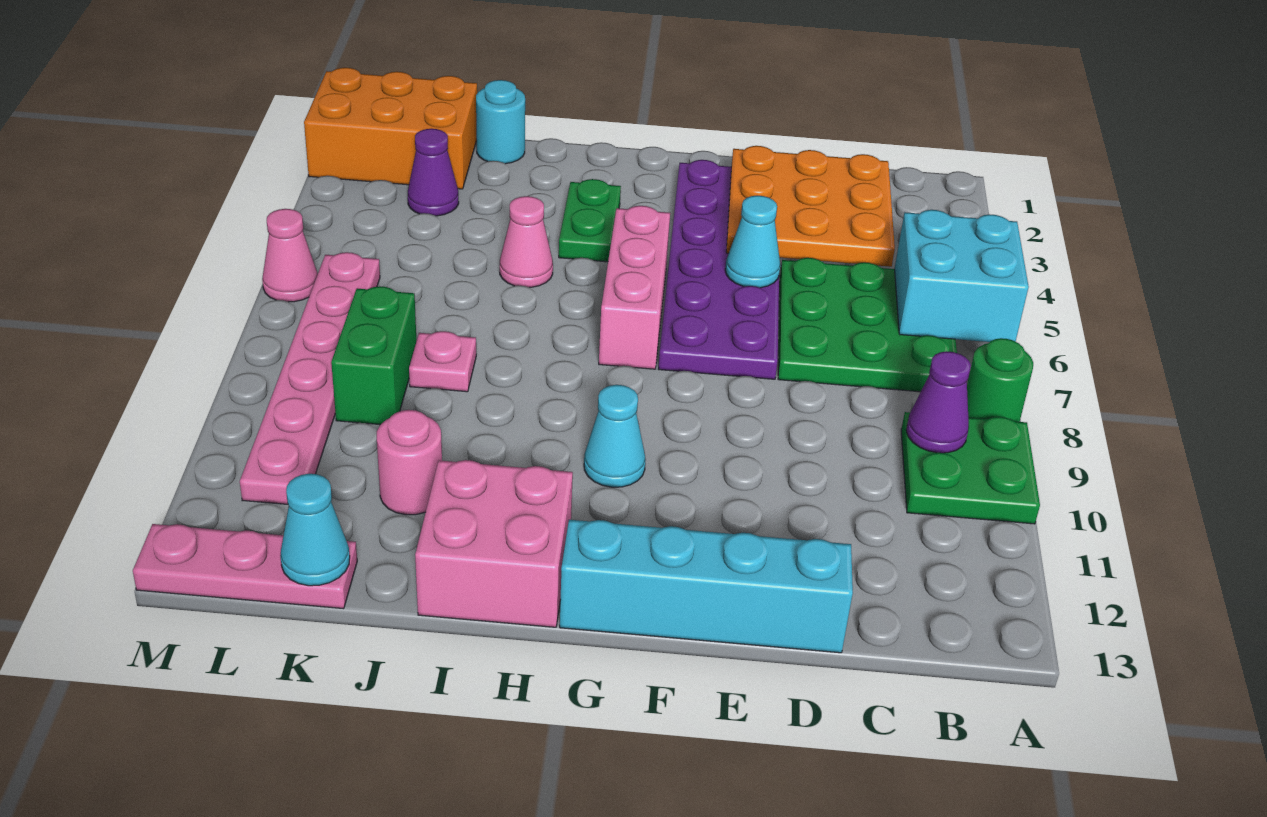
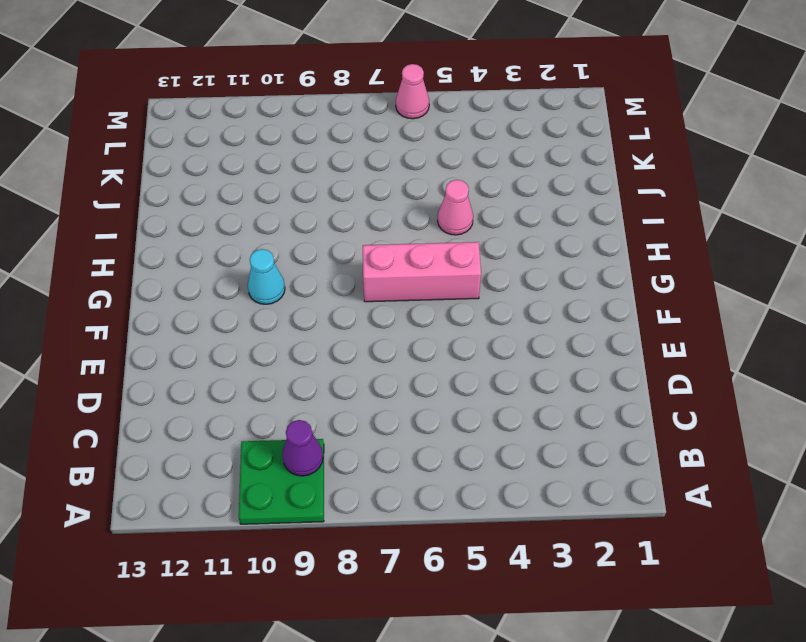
none -> green 1x1 round brick [967,338,1033,422]
none -> green 3x3 plate [778,258,957,392]
none -> cyan 1x4 brick [560,520,853,653]

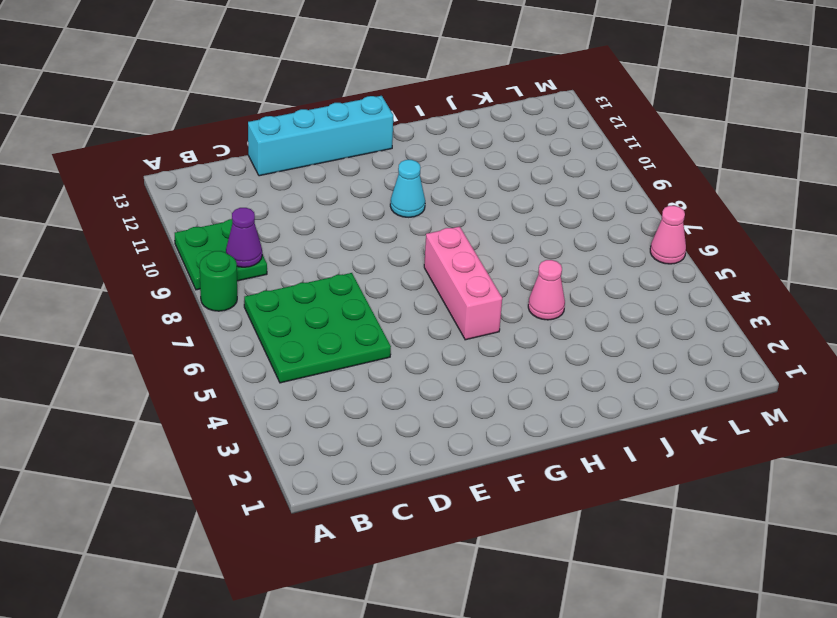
none -> purple 2x6 plate [658,160,779,379]
none -> green 1x2 plate [559,179,621,262]
none -> pink 2x2 brick [415,460,573,627]

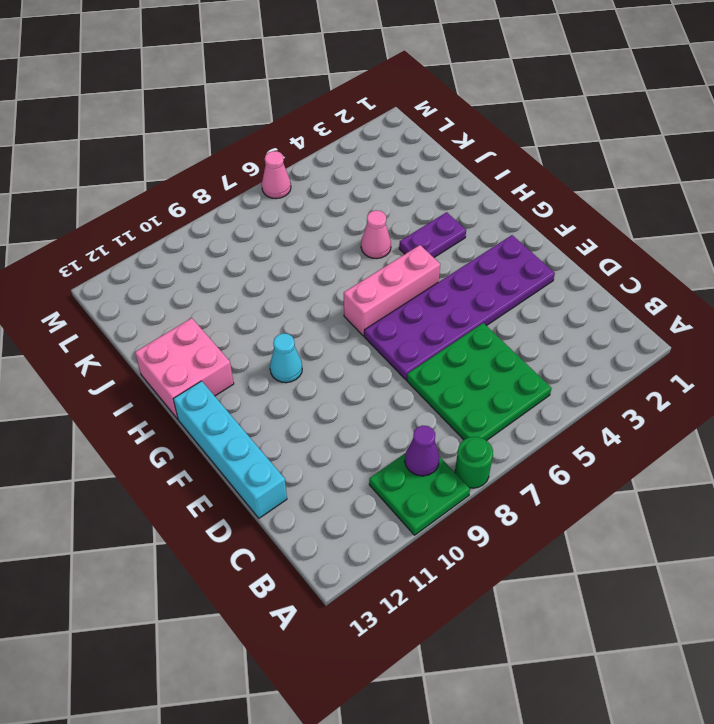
purple 1x2 plate [399,212,466,257] -> green 1x2 plate [559,179,621,262]
none -> cyan 1x1 round brick [476,80,525,164]
none -> pink 1x1 plate [409,331,476,392]
none -> pink 1x1 round brick [377,410,442,515]

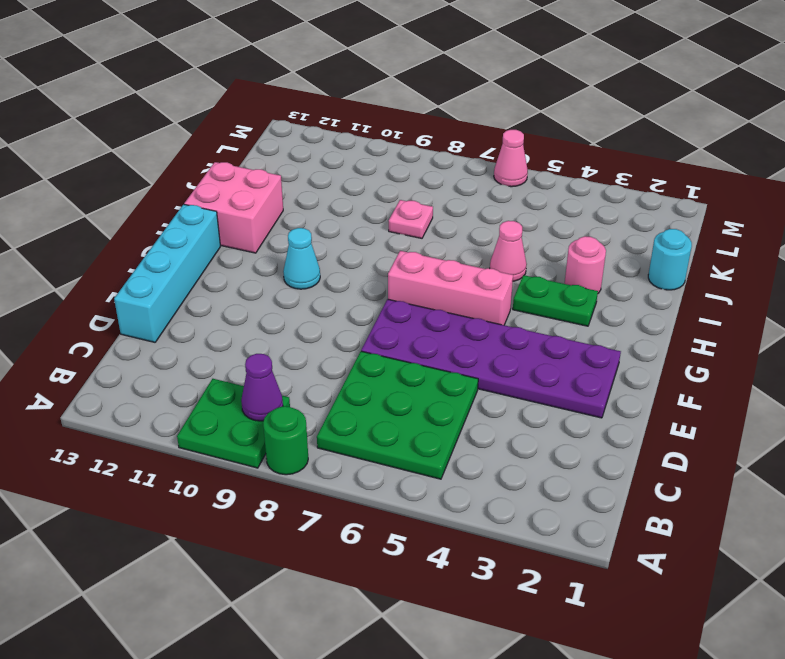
pink 1x1 round brick [565,236,606,293] -> pink 1x1 round brick moved to [377,410,442,515]
none -> orange 2x3 brick [304,68,477,189]
none -> purple 1x1 cone [408,129,459,216]
none -> green 1x2 brick [331,286,417,425]

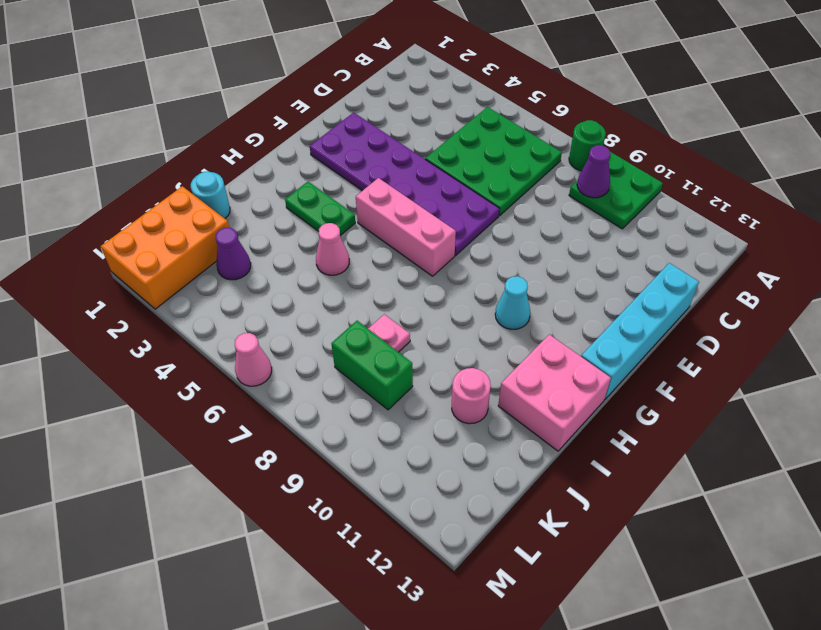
none -> pink 1x3 plate [133,524,357,609]
none -> pink 1x6 plate [240,252,380,504]
none -> cyan 2x2 brick [895,210,1029,342]

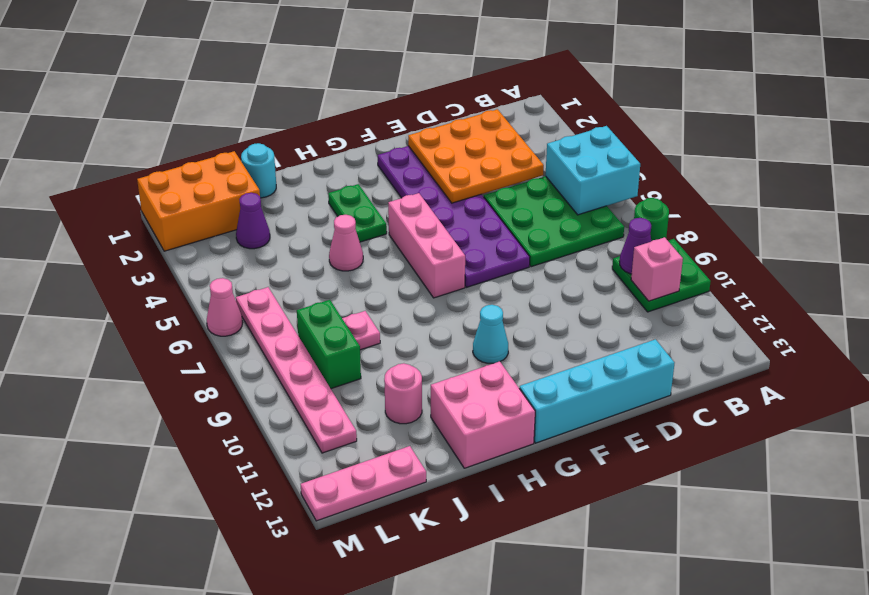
pink 1x1 brick [631,237,683,301] -> none
none -> cyan 1x1 cone [725,196,780,288]
none -> cyan 1x1 cone [280,474,350,586]

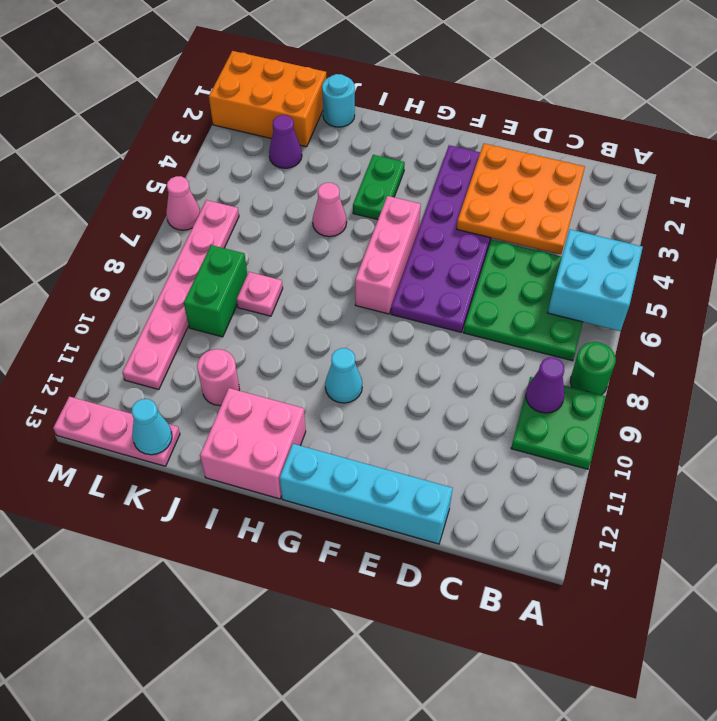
none -> cyan 1x1 cone [725,196,780,288]

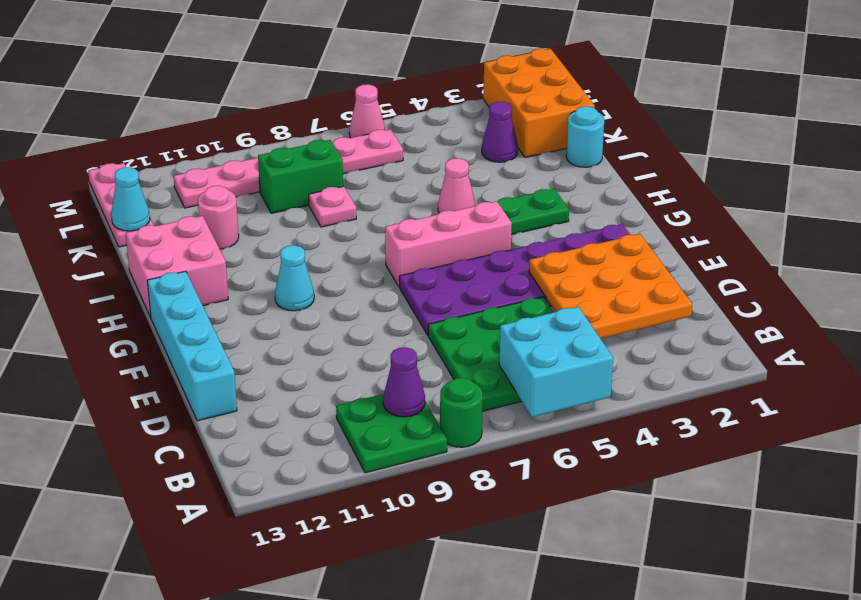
none -> cyan 1x1 cone [725,196,780,288]

